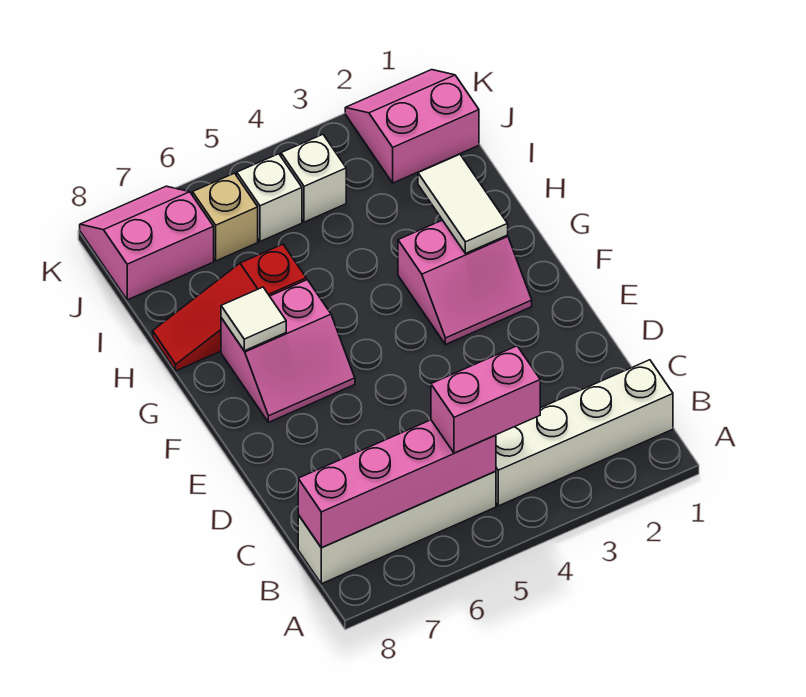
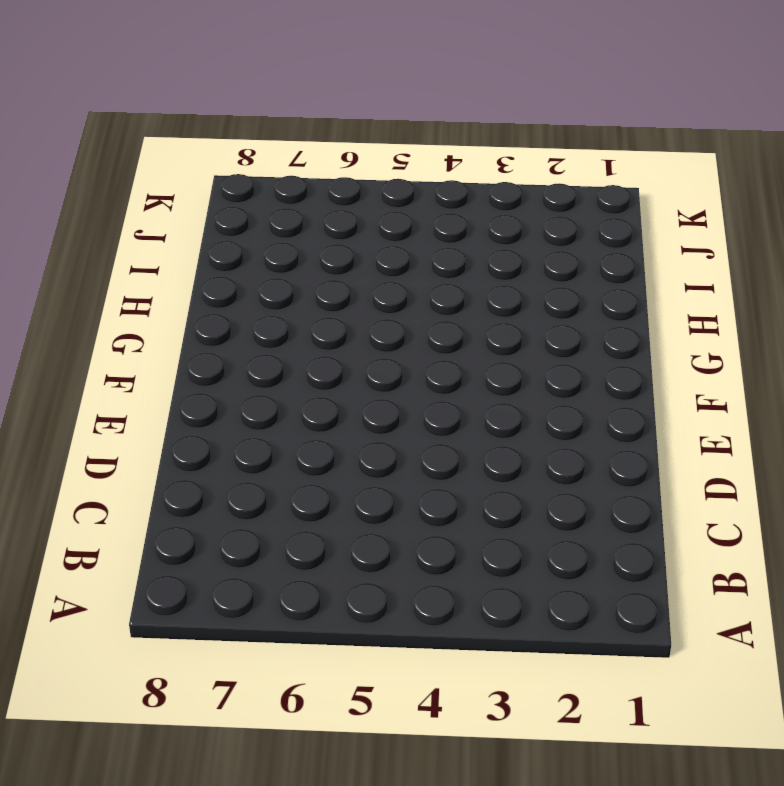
none -> white 1x4 brick [496,360,673,506]
none -> white 1x4 brick [298,471,496,584]
none -> pink 2x2 slope [398,220,532,345]

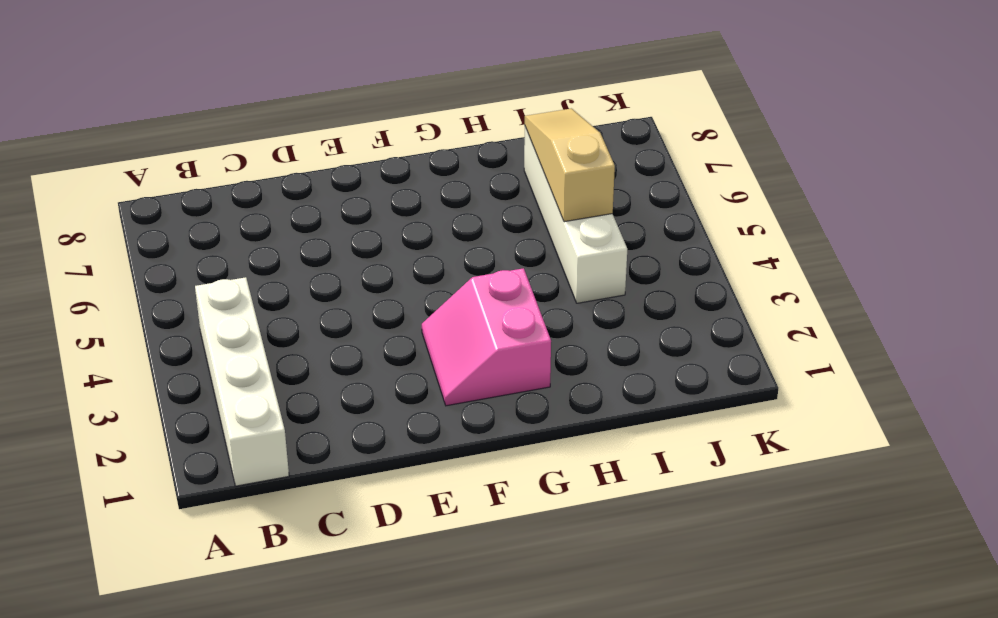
white 1x4 brick [524,127,627,303] -> white 1x4 brick moved to [298,471,496,584]
tan 1x3 slope [525,108,615,222] -> none
none -> pink 2x2 slope [221,280,355,422]
none -> red 1x3 slope [153,244,306,371]
none -> pink 2x2 slope [345,70,479,183]

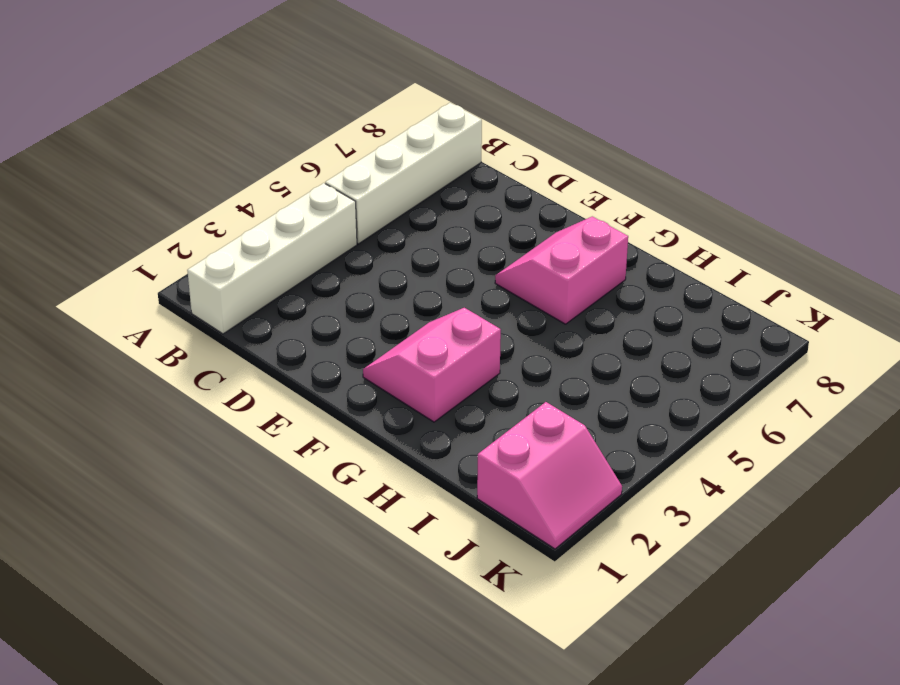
none -> red 1x3 slope [153,244,306,371]
none -> white 1x1 brick [281,134,346,222]
none -> white 1x1 brick [237,154,302,241]

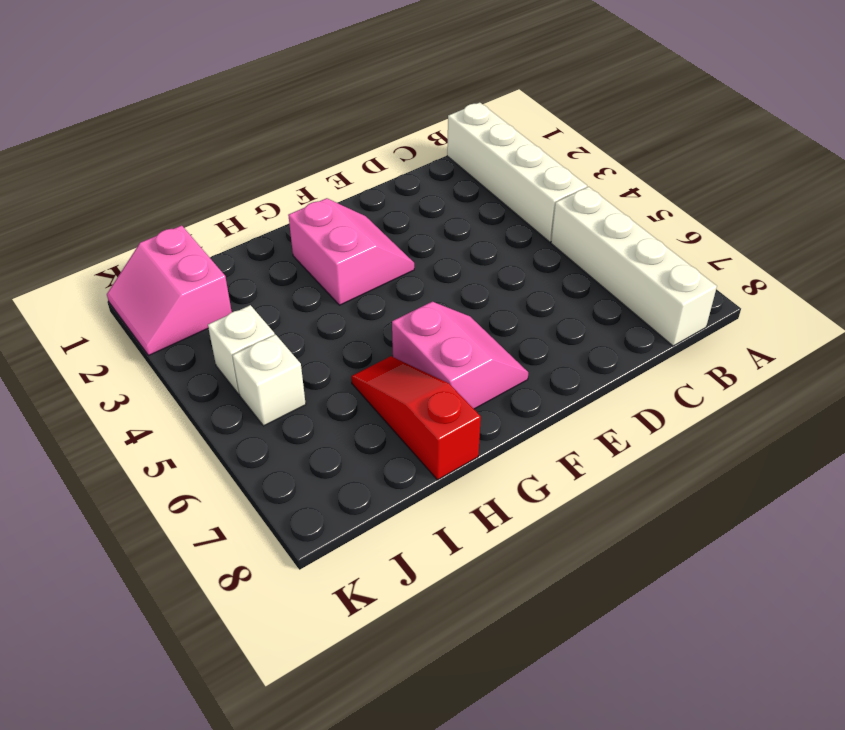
red 1x3 slope [351,356,481,480] -> red 1x3 slope turned to [153,244,306,371]
none -> tan 1x1 brick [193,173,258,261]
none -> pink 2x2 slope [80,186,214,300]
none -> pink 1x4 brick [298,420,496,548]

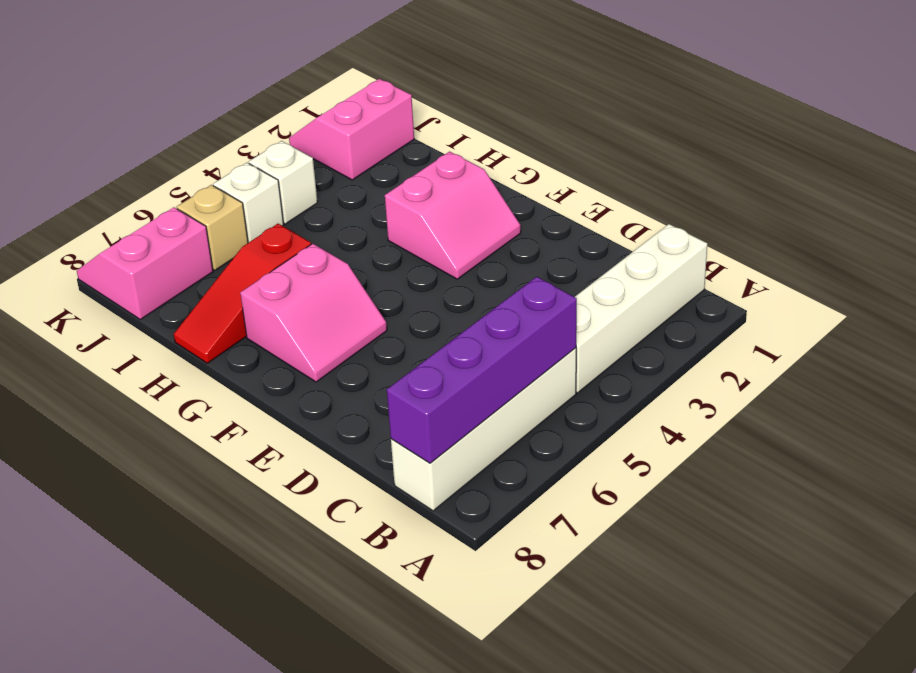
purple 1x4 brick [387,277,577,463] -> pink 1x4 brick [298,420,496,548]
none -> white 1x2 tile [418,154,508,253]
none -> white 1x1 tile [221,287,286,351]
none -> pink 1x2 brick [431,346,540,453]

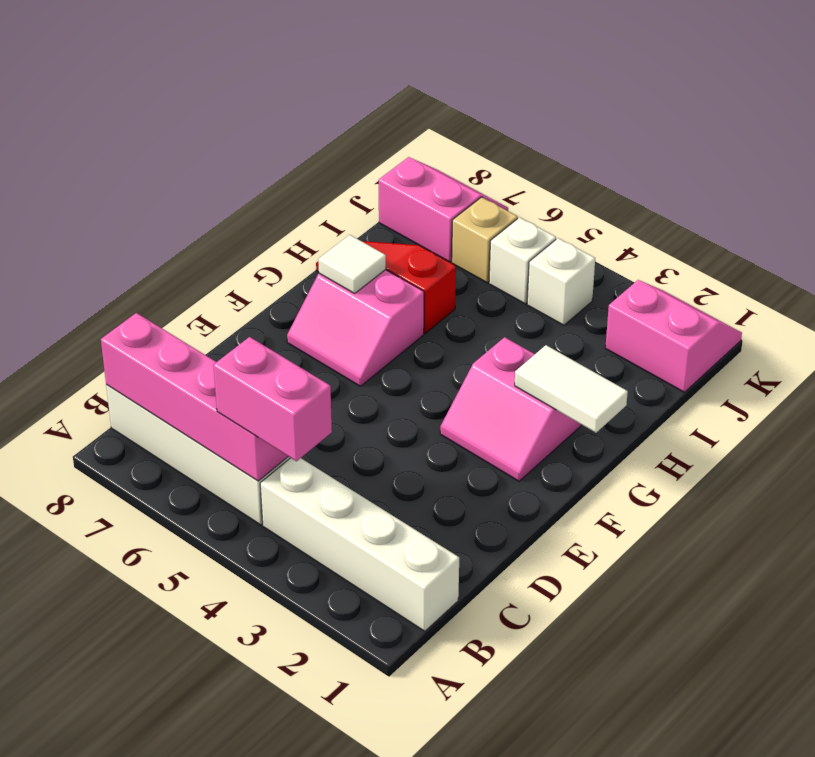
white 1x2 tile [515,345,628,433] -> white 1x2 tile turned to [418,154,508,253]

